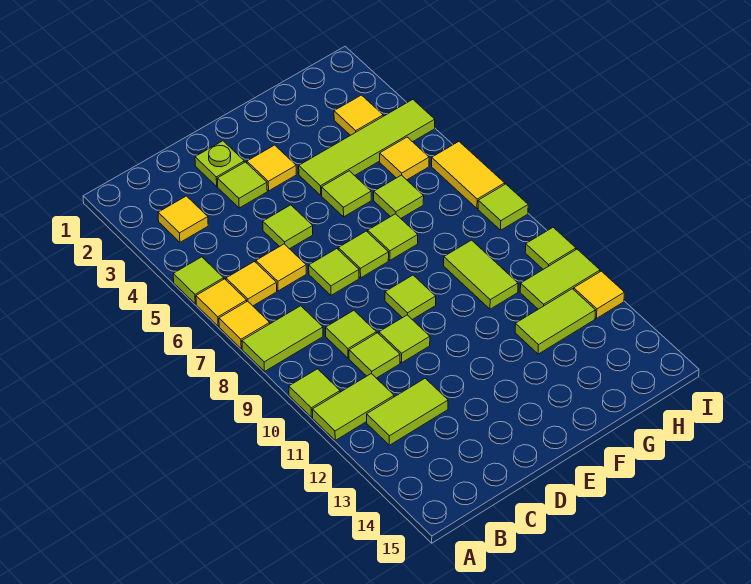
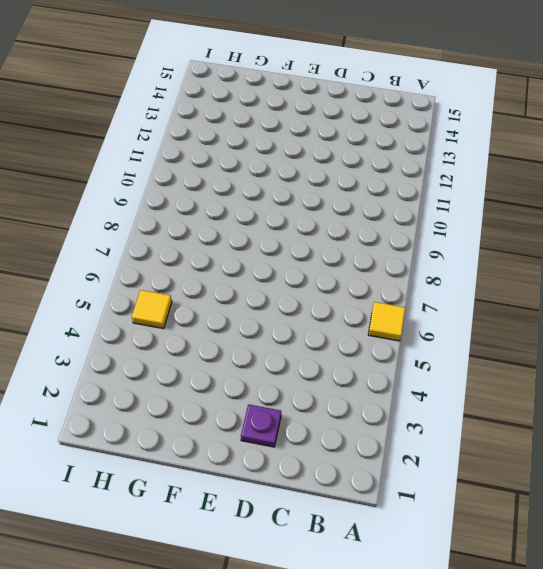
purple 1x1 plate [241,404,281,447] -> lime 1x1 plate [195,141,244,186]
none -> lime 1x1 tile [173,257,224,304]
none -> yellow 1x1 tile [219,301,270,349]
none -> lime 1x2 tile [242,306,323,372]
none -> lime 1x1 tile [289,369,340,417]

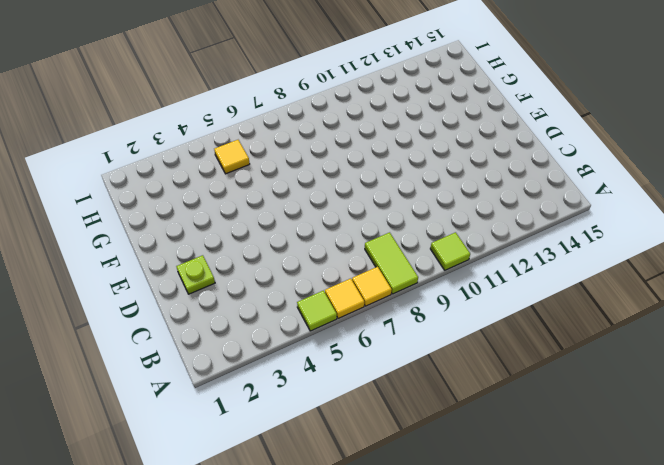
none -> lime 1x2 tile [312,374,394,440]
none -> yellow 1x1 tile [158,196,208,242]
none -> yellow 1x1 tile [226,262,277,306]
none -> lime 1x2 tile [367,378,448,445]

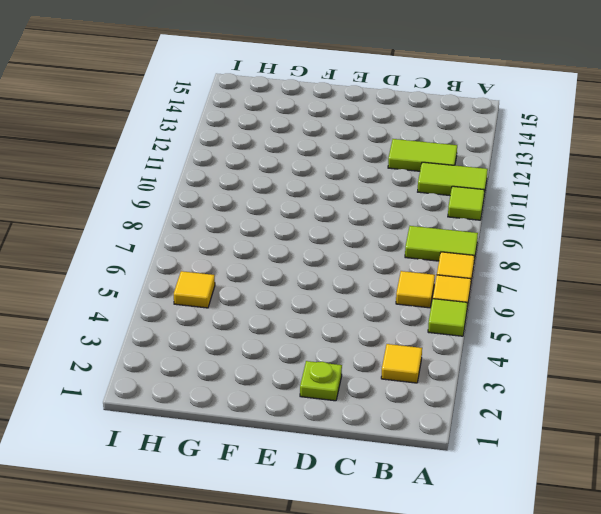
none -> yellow 1x1 tile [256,244,306,291]
none -> lime 1x1 tile [326,311,376,358]
none -> lime 1x1 tile [349,333,400,378]
none -> lime 1x1 tile [217,162,267,208]

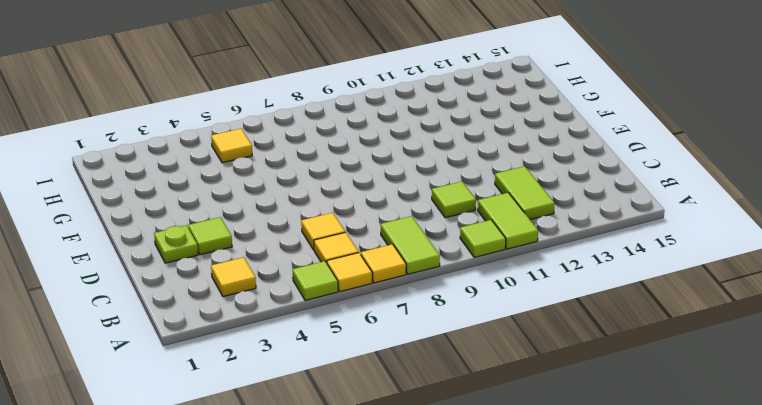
none -> lime 1x1 tile [326,311,376,358]
none -> lime 1x1 tile [263,205,313,249]
none -> lime 1x1 tile [309,249,359,295]
none -> lime 1x1 tile [379,315,430,363]

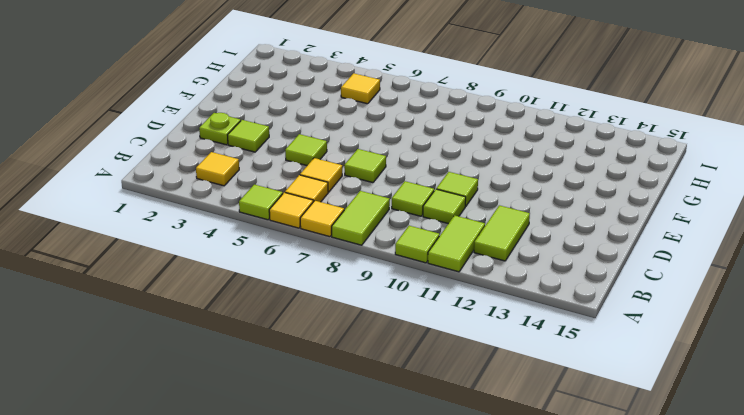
none -> yellow 1x1 tile [247,145,296,191]
none -> lime 1x1 tile [338,231,389,278]
none -> lime 1x1 tile [385,275,436,320]
none -> lime 1x4 tile [299,100,435,195]

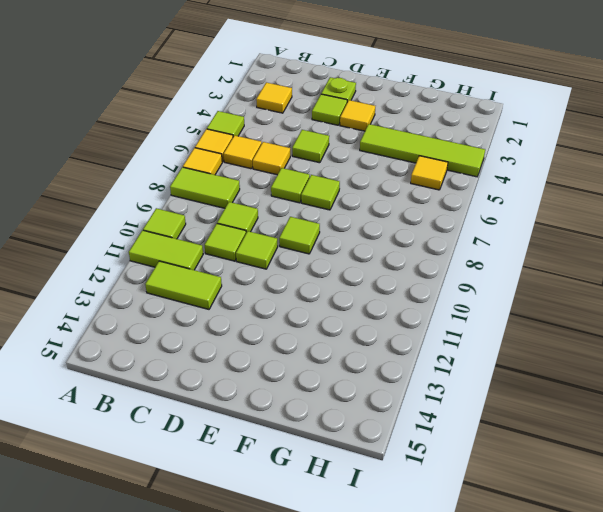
none -> lime 1x1 tile [322,171,371,217]
none -> lime 1x1 tile [368,214,418,260]
none -> lime 1x1 tile [374,175,424,218]
none -> lime 1x2 tile [444,240,518,309]

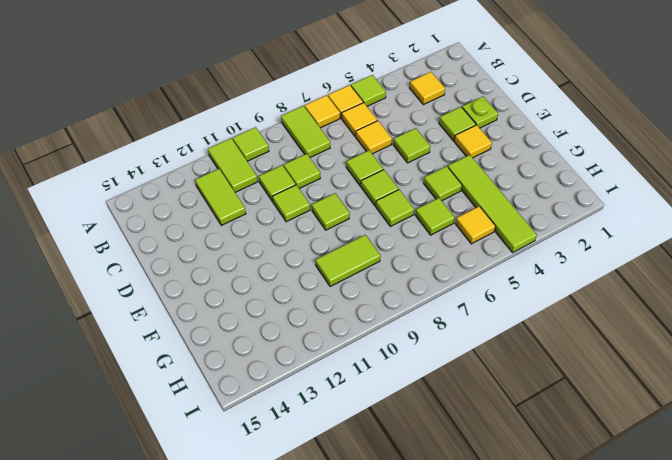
none -> lime 1x2 tile [515,289,596,354]
none -> yellow 1x1 tile [334,95,383,135]
none -> lime 1x2 tile [520,249,600,309]
none -> yellow 1x2 tile [432,142,505,209]

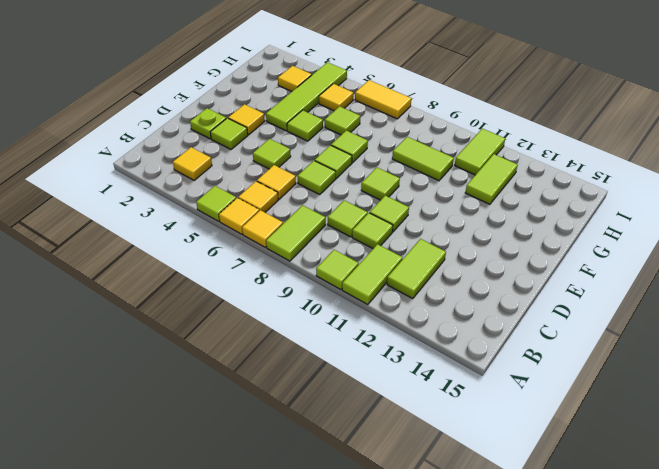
none -> lime 1x1 tile [478,184,528,230]
none -> lime 1x1 tile [525,227,576,269]
none -> yellow 1x1 tile [574,271,624,318]

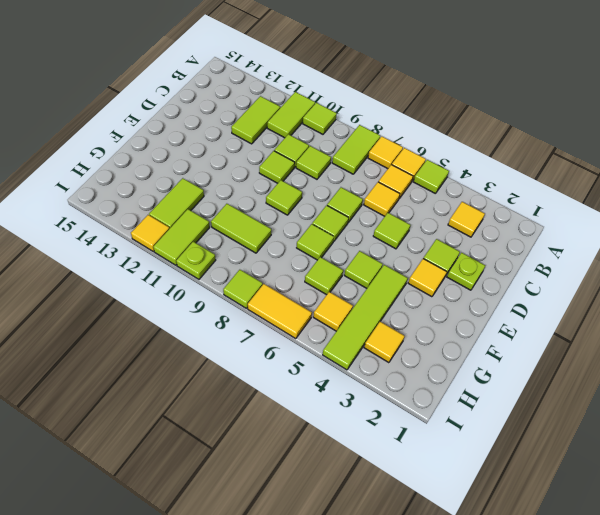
lime 1x1 plate [176,242,216,279] -> lime 1x1 tile [525,227,576,269]

